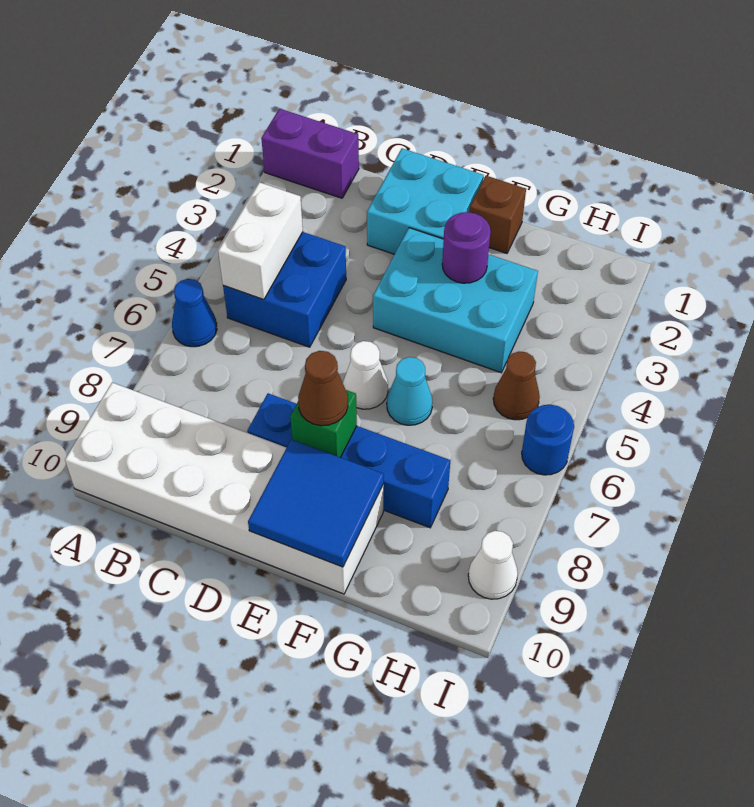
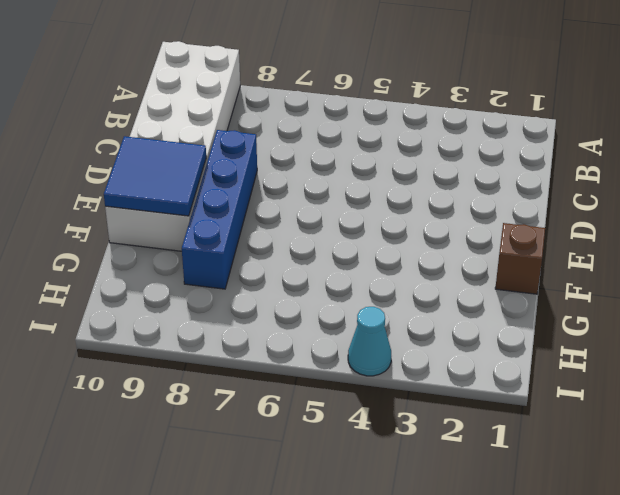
cyan 1x1 cone [348,307,391,376] -> cyan 1x1 cone moved to [387,357,433,425]
none -> purple 1x2 brick [261,109,359,198]
none -> blue 1x1 cone [172,279,217,347]
none -> blue 2x2 brick [223,232,346,347]

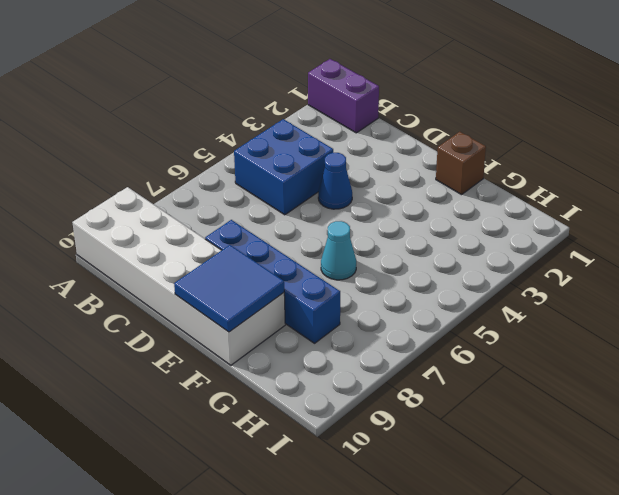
blue 1x1 cone [318,153,352,209] -> blue 1x1 cone moved to [172,279,217,347]
none -> cyan 2x2 brick [367,148,483,254]
none -> cyan 2x3 brick [373,228,538,373]
none -> white 1x1 cone [343,341,388,409]

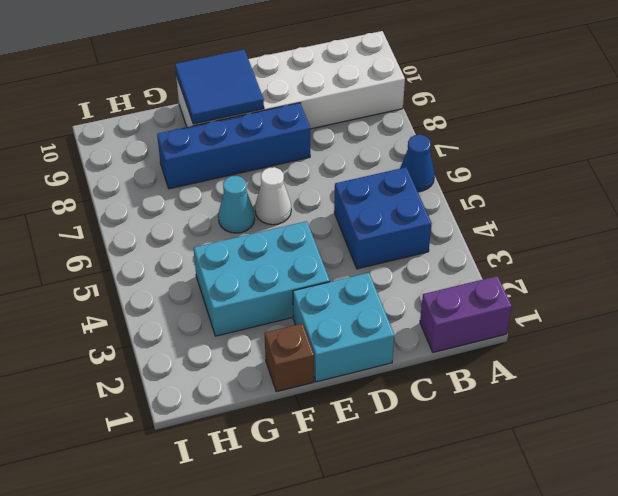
none -> brown 1x1 cone [493,352,540,420]
none -> blue 1x1 round brick [522,405,574,475]
none -> white 1x1 cone [468,531,518,599]

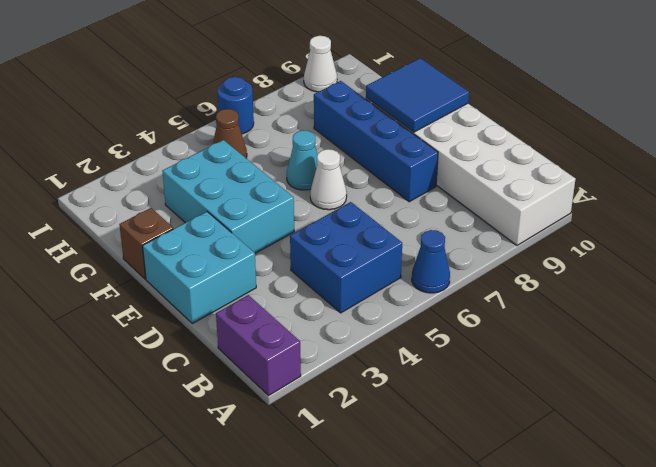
none -> white 1x2 brick [218,182,303,300]
none -> green 1x1 brick [290,390,357,457]
none -> purple 1x1 round brick [442,212,491,283]

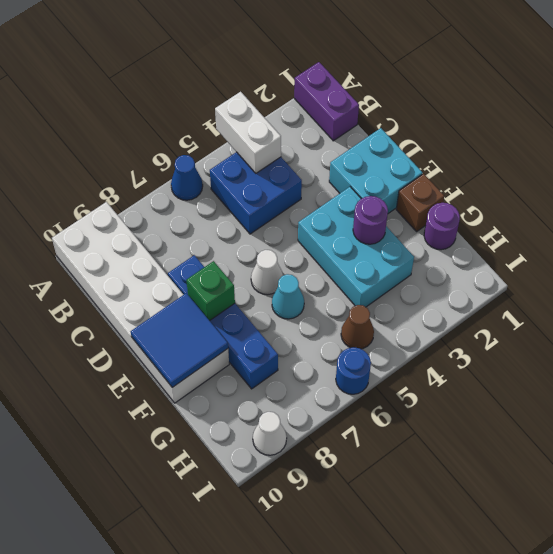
white 1x2 brick [215,92,281,173] -> white 1x2 brick turned to [218,182,303,300]
purple 1x1 round brick [424,203,460,250] -> none
none -> brown 1x1 cone [298,351,348,426]

